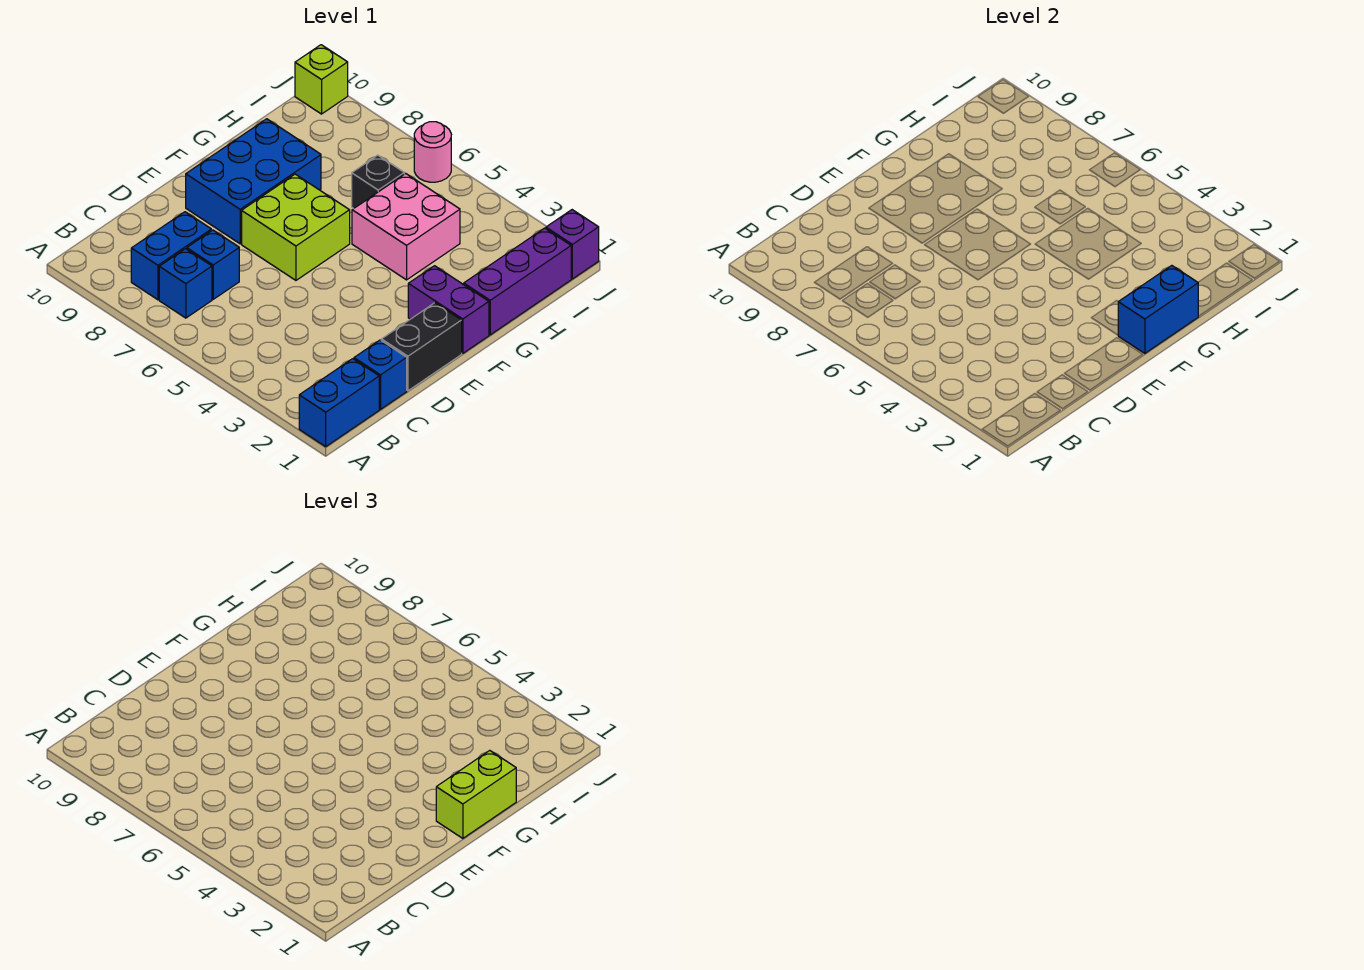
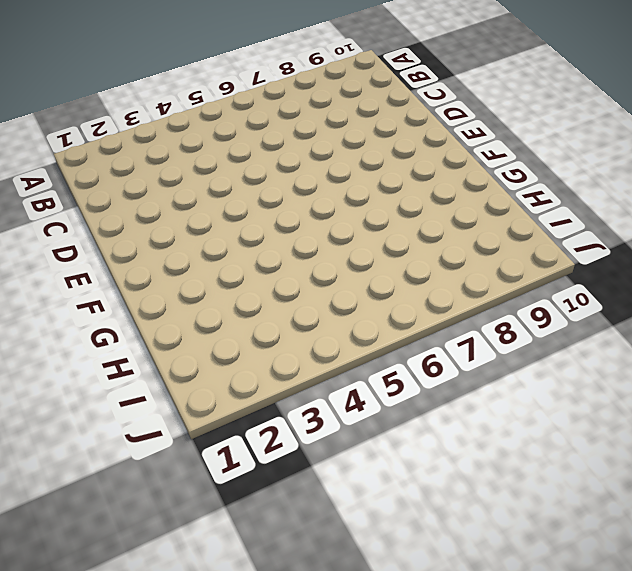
none -> blue 1x2 brick [299,359,379,446]
none -> blue 1x1 brick [159,249,212,318]
none -> blue 1x2 brick [131,212,211,300]

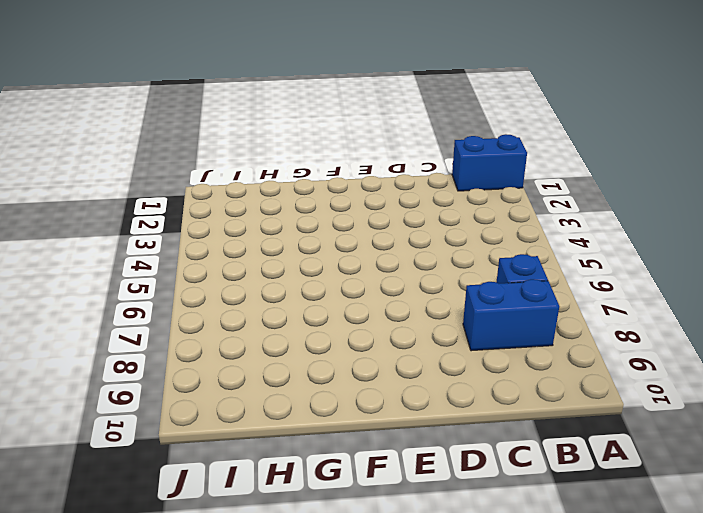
none -> blue 1x1 brick [354,340,407,409]
none -> blue 1x1 brick [187,230,239,299]
none -> black 1x2 brick [381,303,462,391]

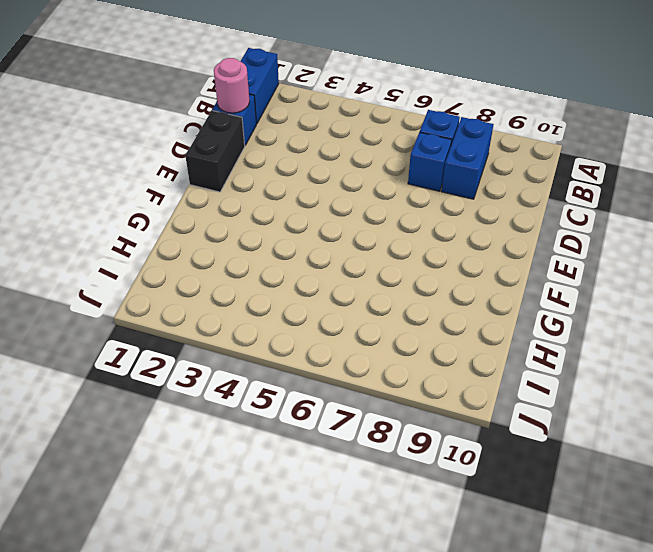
pink 1x1 round brick [214,58,250,113] -> pink 1x1 round brick moved to [414,122,451,182]
none -> lime 2x2 brick [242,174,350,280]
none -> blue 2x3 brick [186,119,321,244]
none -> purple 1x2 brick [408,266,489,353]

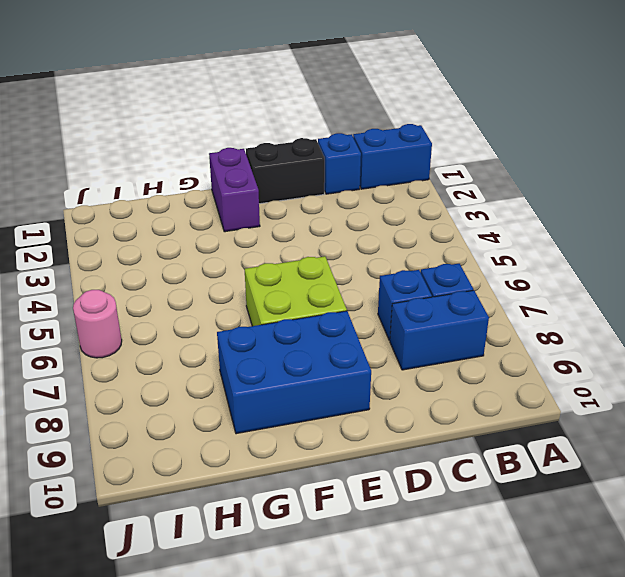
none -> purple 1x3 brick [464,228,571,335]
none -> pink 2x2 brick [352,173,460,280]
none -> black 1x1 brick [352,155,404,209]

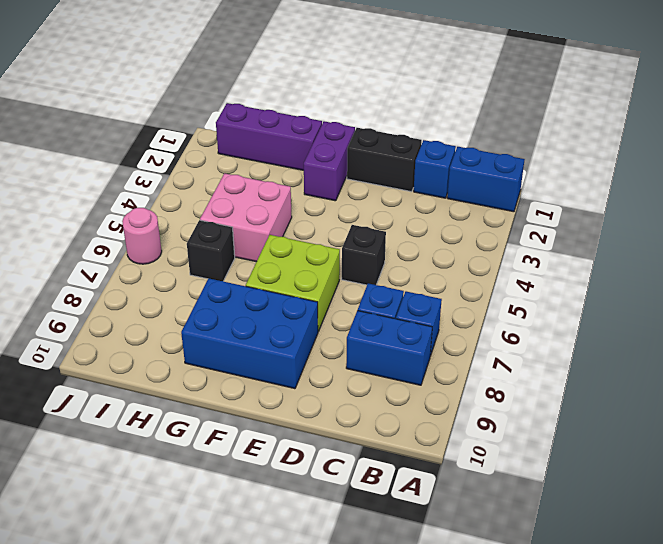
black 1x1 brick [342,225,386,285] -> none
none -> purple 1x1 brick [546,210,599,279]
none -> lime 1x1 brick [295,45,348,114]
none -> blue 1x2 brick [1118,265,1198,353]

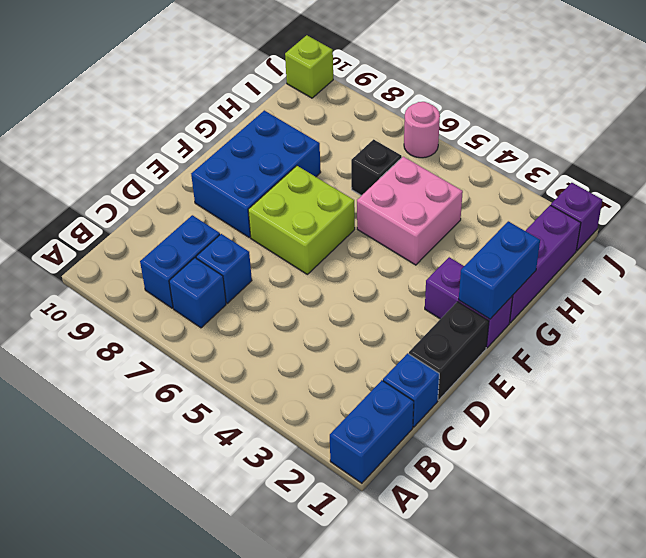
none -> lime 1x2 brick [436,750,516,838]

